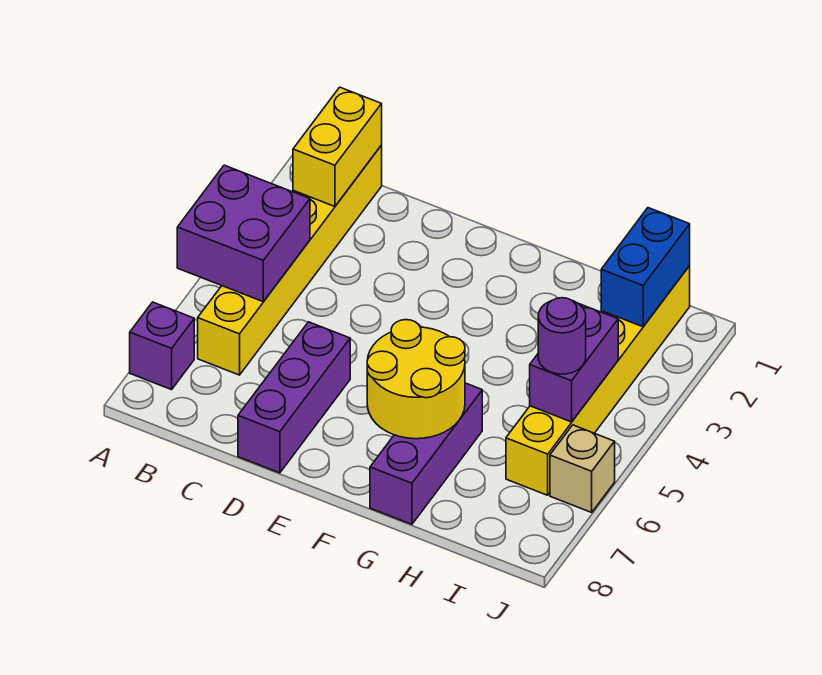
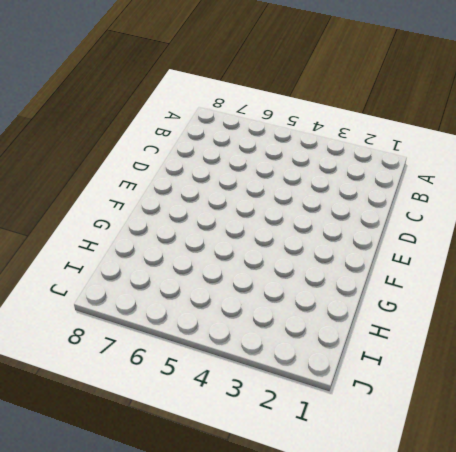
none -> purple 1x1 brick [130,302,194,390]
none -> yellow 1x6 brick [198,145,382,375]
none -> purple 1x3 brick [238,322,350,473]

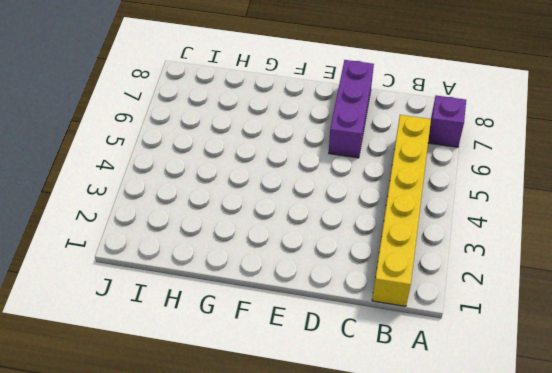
none -> purple 1x3 brick [370,383,482,524]
none -> yellow 1x6 brick [506,266,690,495]
none -> tan 1x1 brick [550,425,615,512]

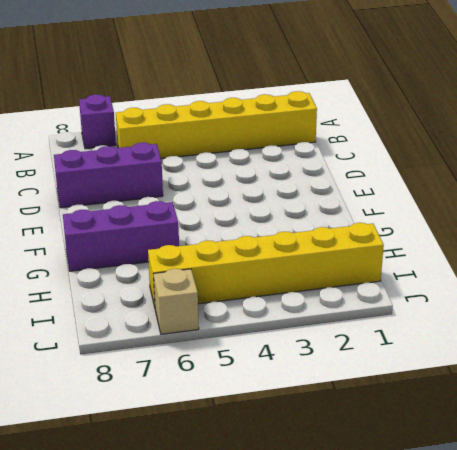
none -> purple 2x2 brick [177,165,310,302]
none -> yellow 1x2 brick [293,87,382,206]
none -> yellow 2x2 round brick [367,320,465,439]

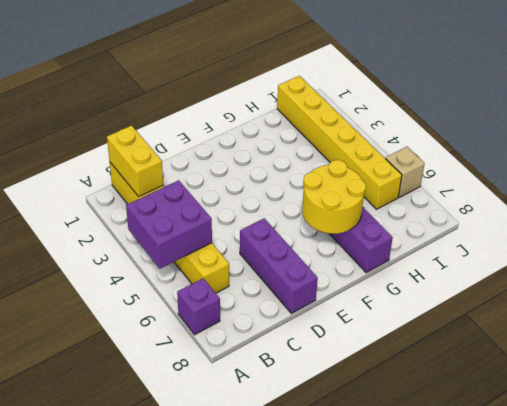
none -> blue 1x2 brick [601,208,690,327]
none -> purple 1x2 brick [530,304,618,422]
none -> purple 1x1 round brick [538,298,586,374]

